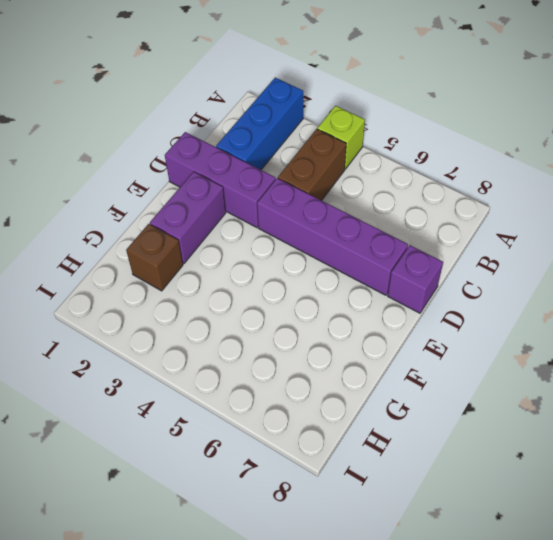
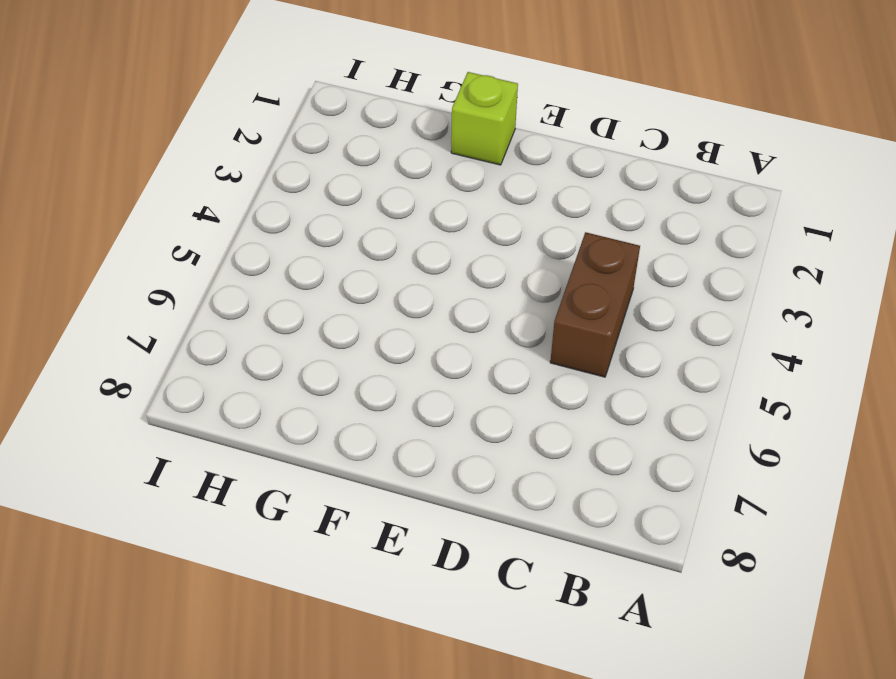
brown 1x2 brick [550,232,640,377] -> brown 1x2 brick turned to [278,129,346,201]
lime 1x1 brick [451,72,518,165] -> lime 1x1 brick moved to [317,106,365,169]
none -> blue 1x3 brick [216,78,303,170]
none -> purple 1x3 brick [165,132,276,227]

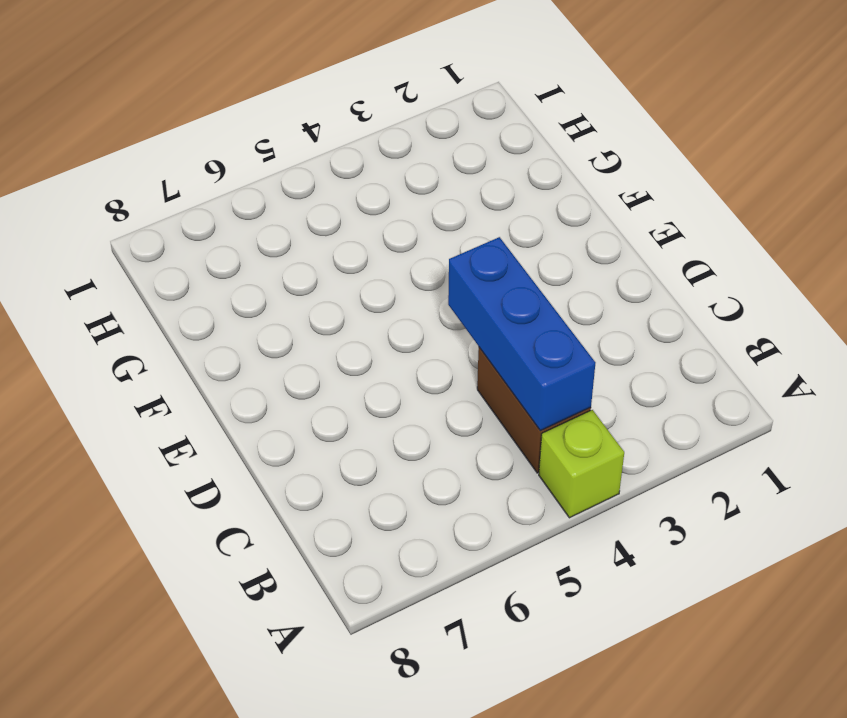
blue 1x3 brick [448,237,595,431] -> blue 1x3 brick moved to [216,78,303,170]
none -> purple 1x3 brick [165,132,276,227]
none -> purple 1x4 brick [257,178,408,295]

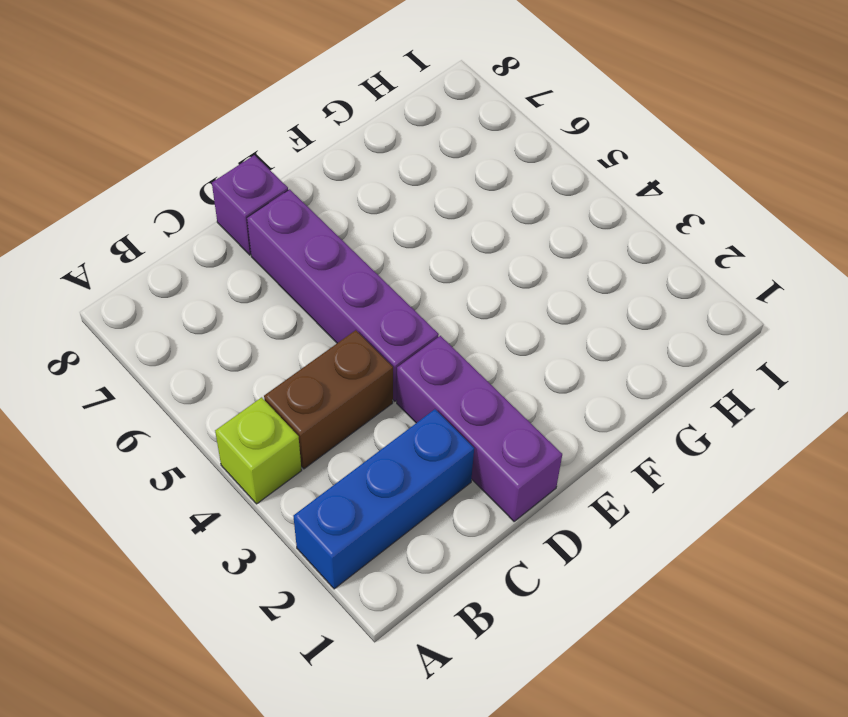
none -> purple 1x2 brick [150,172,226,263]
none -> brown 1x1 brick [126,224,183,291]

